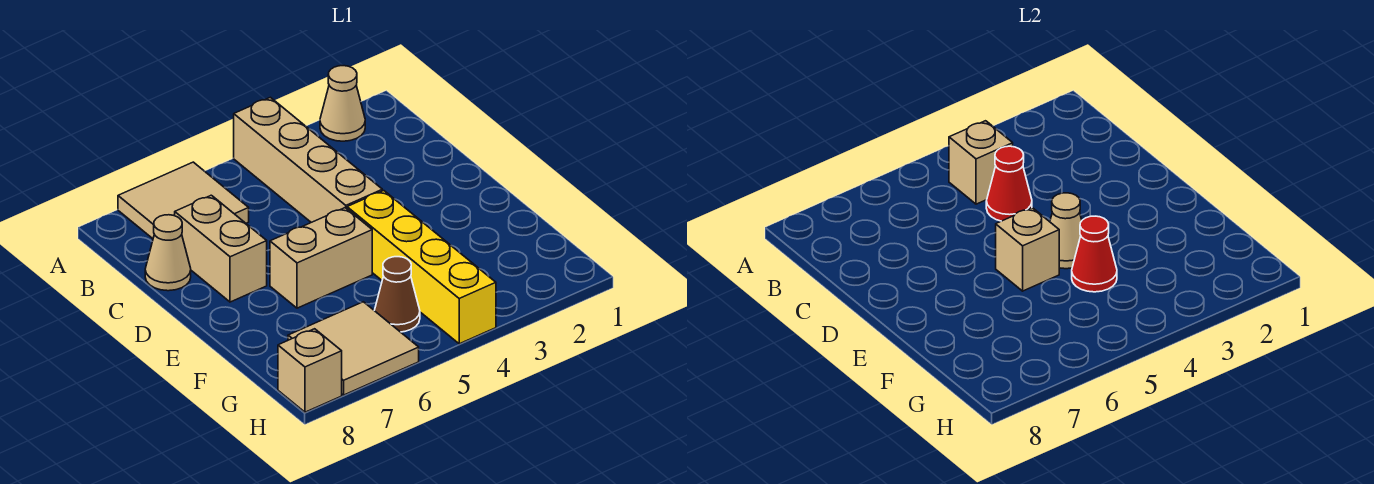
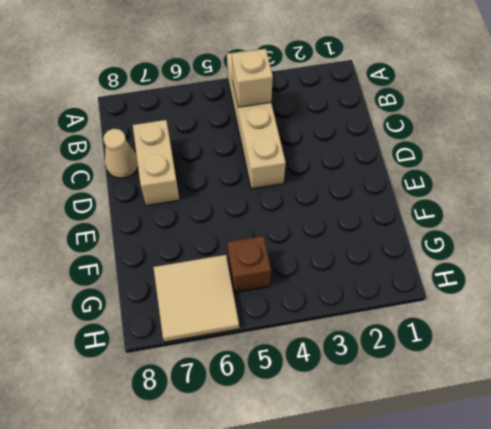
brown 1x1 brick [227,236,271,292] -> brown 1x1 cone [374,257,420,332]
none -> tan 1x1 cone [320,66,365,141]
none -> tan 2x2 tile [118,162,249,239]
none -> yellow 1x4 brick [347,191,496,344]

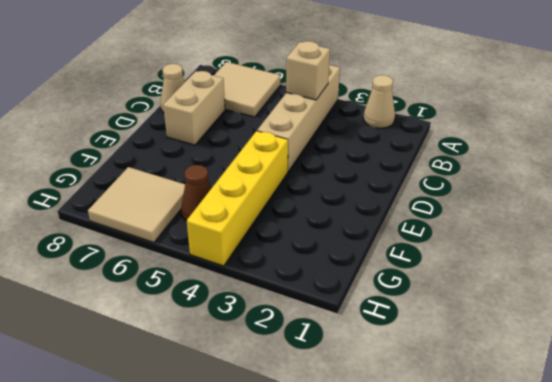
none -> tan 1x2 brick [270,208,372,308]
none -> tan 1x1 brick [278,329,342,412]
none -> red 1x1 cone [986,146,1032,221]

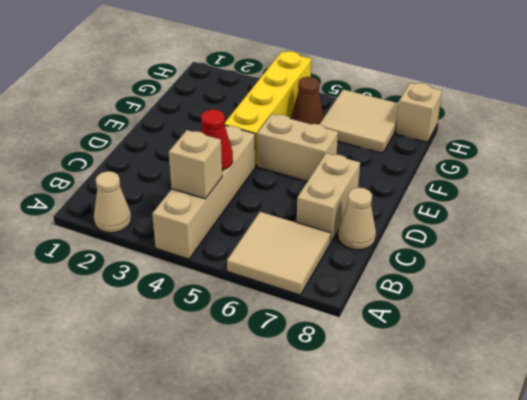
none -> tan 1x1 cone [1050,193,1082,269]
none -> tan 1x1 brick [996,208,1059,291]
none -> red 1x1 cone [1072,216,1117,292]

